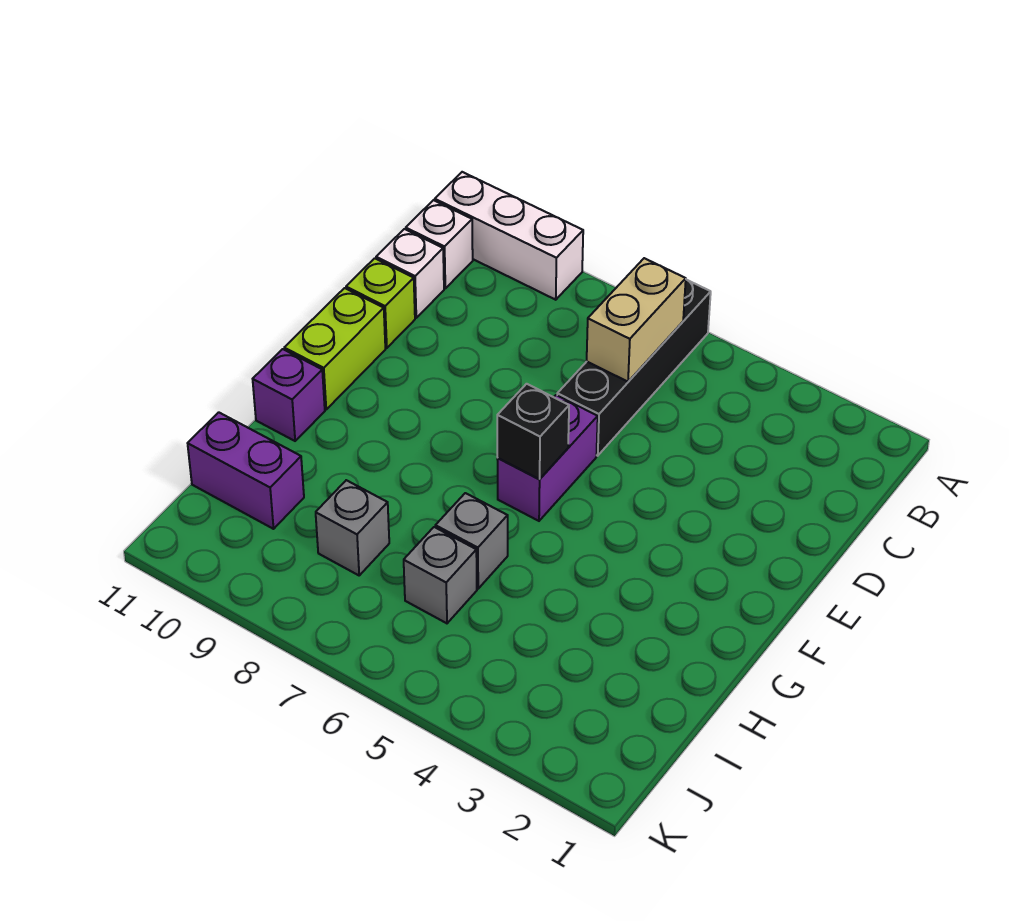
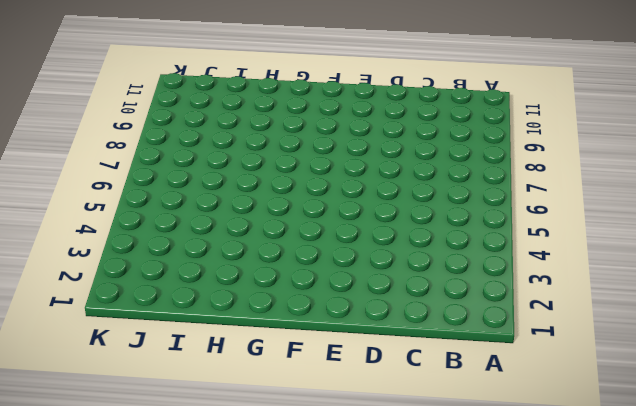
none -> black 1x4 brick [557,280,711,456]
none -> white 1x3 brick [435,172,583,300]
none -> white 1x1 brick [406,200,473,288]

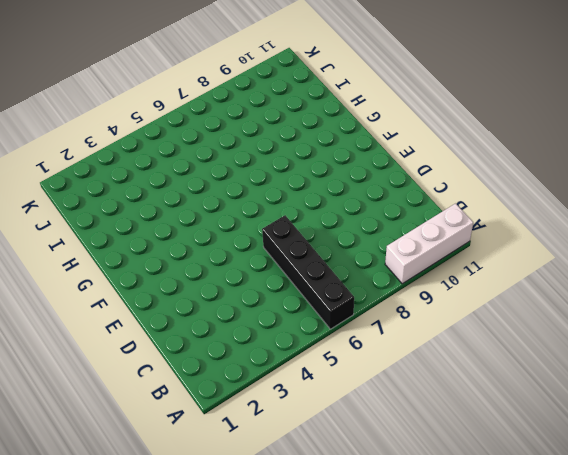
none -> white 1x1 brick [406,200,473,288]
none -> white 1x1 brick [376,229,444,318]
none -> lime 1x1 brick [346,258,415,348]

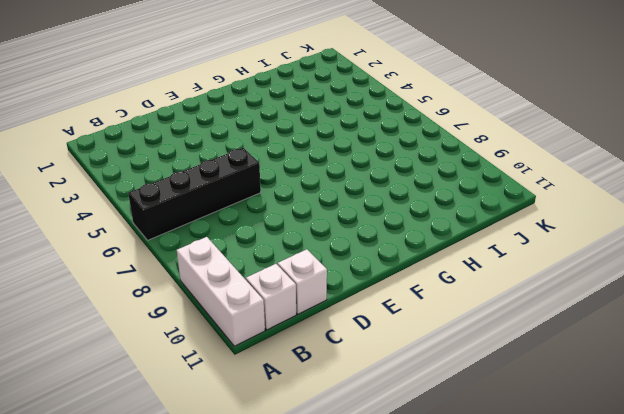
none -> lime 1x1 brick [346,258,415,348]
none -> purple 1x2 brick [497,395,598,521]
none -> lime 1x2 brick [284,288,385,409]

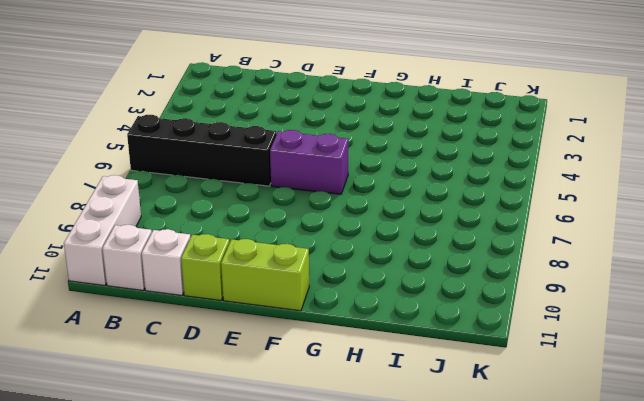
none -> purple 1x1 brick [253,349,325,441]
none -> grey 1x1 brick [435,493,508,589]
none -> grey 1x1 brick [404,527,477,623]

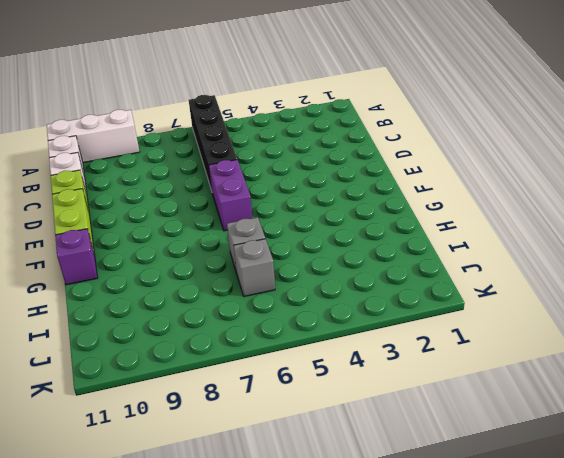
none -> grey 1x1 brick [316,480,389,575]
none -> purple 1x2 brick [188,412,304,529]
none -> tan 1x2 brick [587,258,686,382]

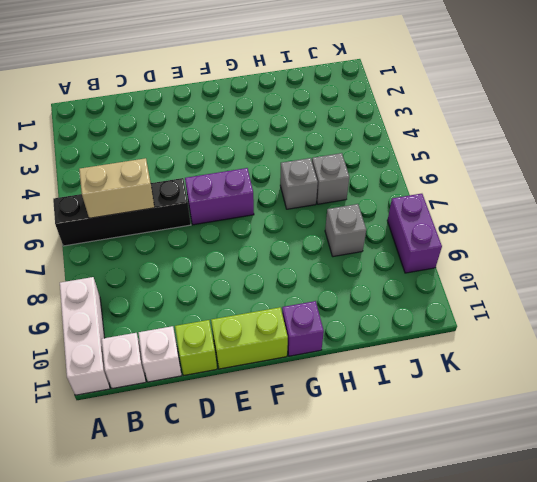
purple 1x2 brick [387,194,442,273] -> purple 1x2 brick moved to [188,412,304,529]
none -> black 1x1 brick [497,384,569,479]

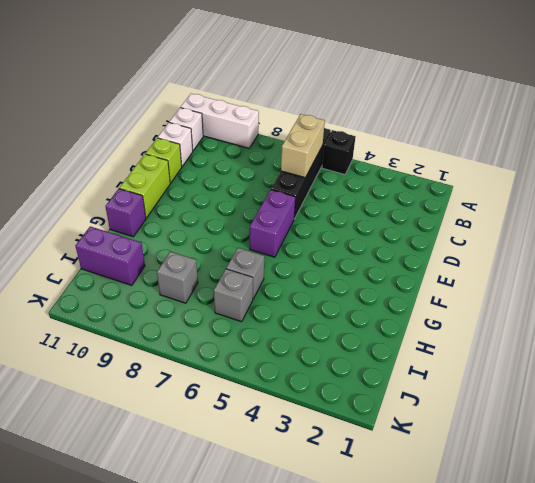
black 1x1 brick [322,130,356,174] -> black 1x1 brick moved to [497,384,569,479]

